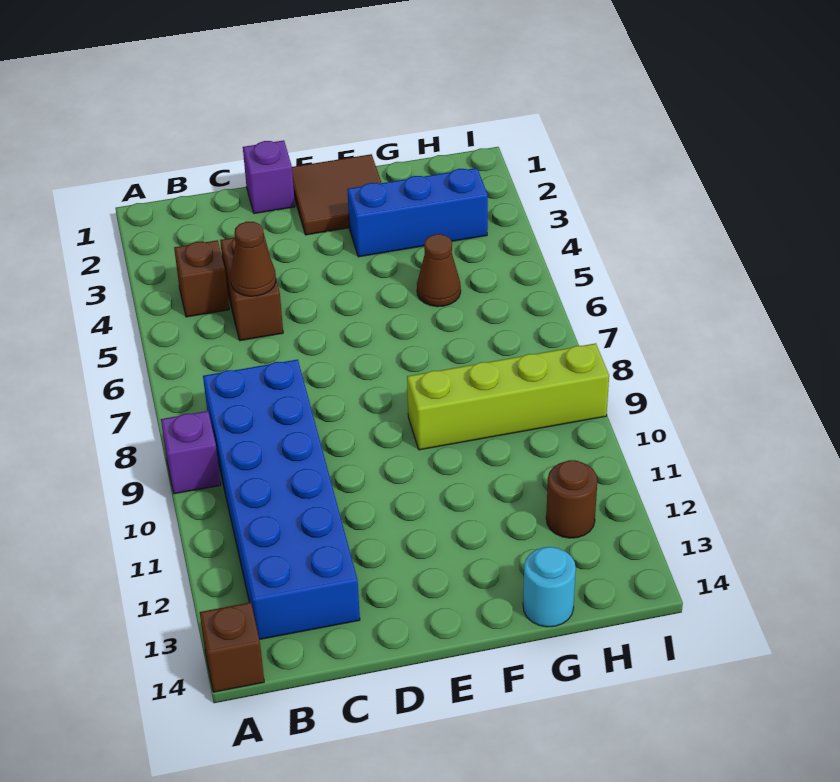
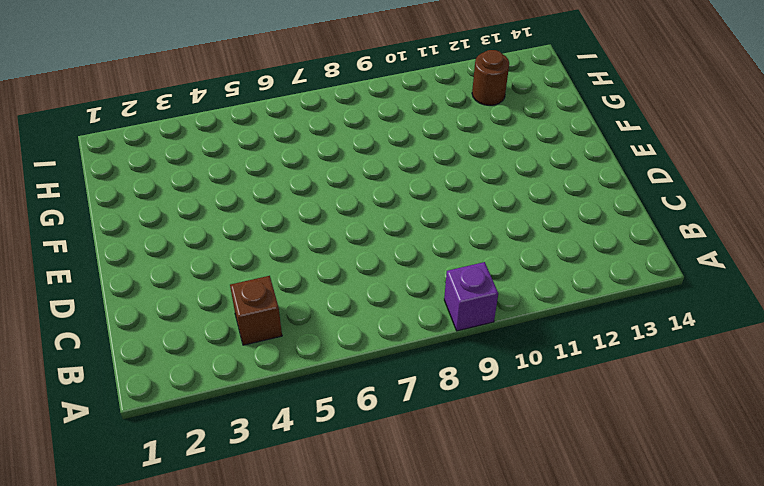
none -> brown 1x1 brick [200,602,264,692]
none -> blue 2x6 brick [203,359,360,640]
none -> brown 1x2 brick [220,236,283,341]

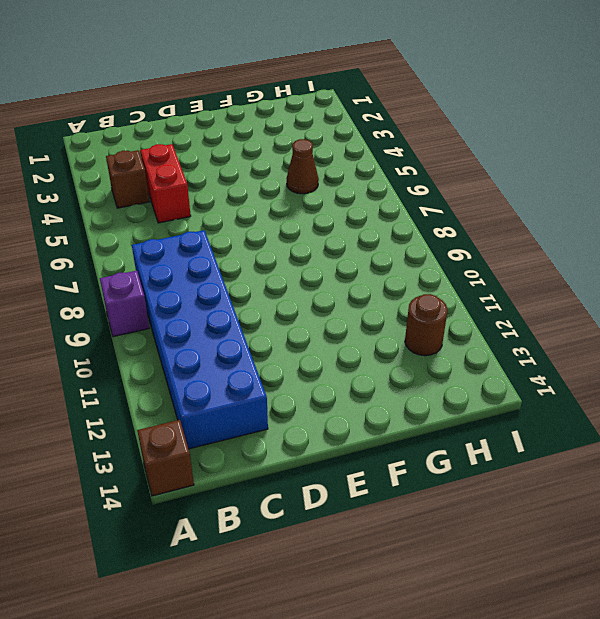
red 1x2 brick [140,144,191,223] -> brown 1x2 brick [220,236,283,341]
none -> purple 1x1 brick [243,140,295,214]
none -> brown 2x2 tile [292,154,381,235]
none -> blue 1x3 brick [347,168,488,257]

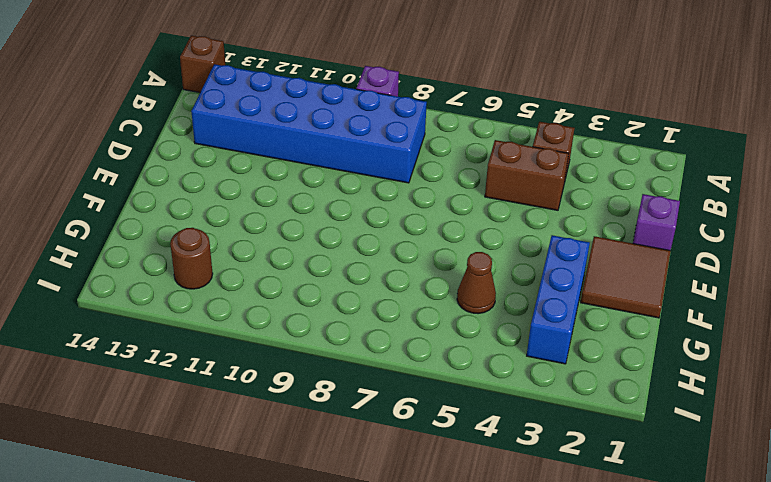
none -> lime 1x4 brick [407,343,609,450]
none -> cyan 1x1 round brick [523,547,576,627]
none -> brown 1x1 cone [231,222,276,296]

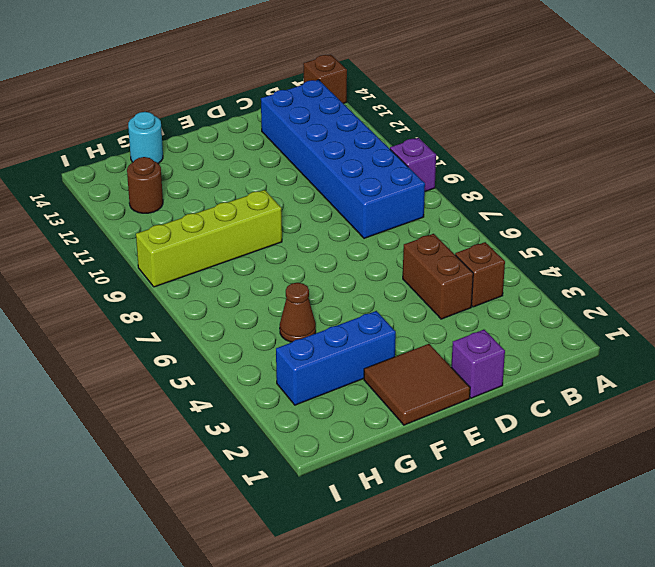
none -> brown 1x1 cone [231,222,276,296]

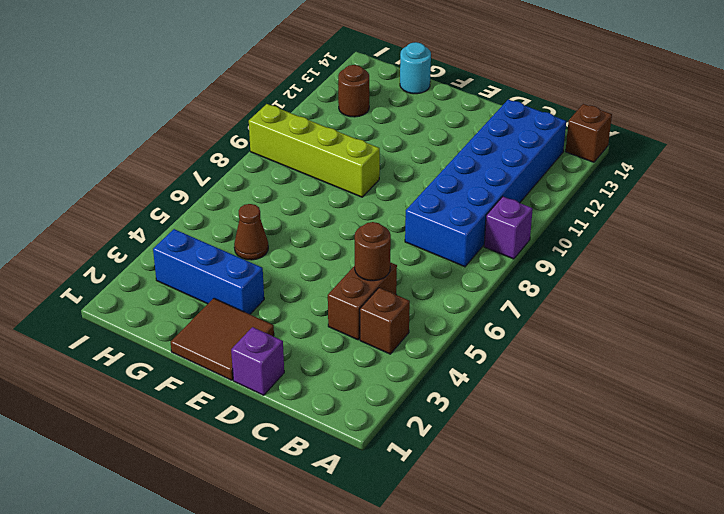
brown 1x1 round brick [355,222,391,281] -> brown 1x1 cone [231,222,276,296]

